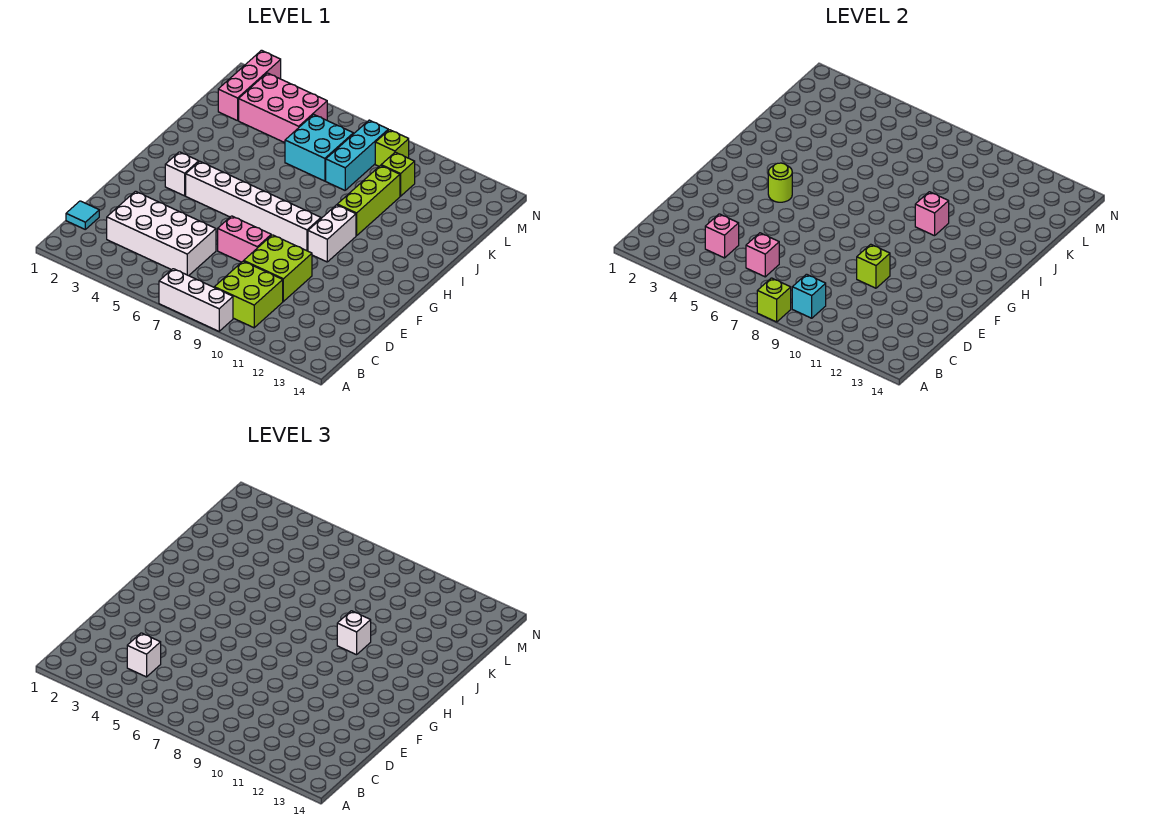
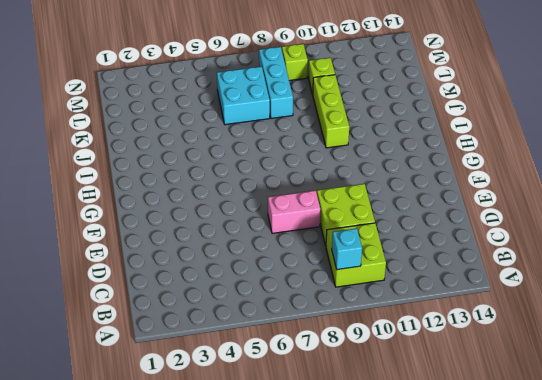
none -> white 1x3 brick [159,269,233,331]
none -> cyan 1x1 tile [66,201,99,229]
none -> white 2x4 brick [107,191,216,276]

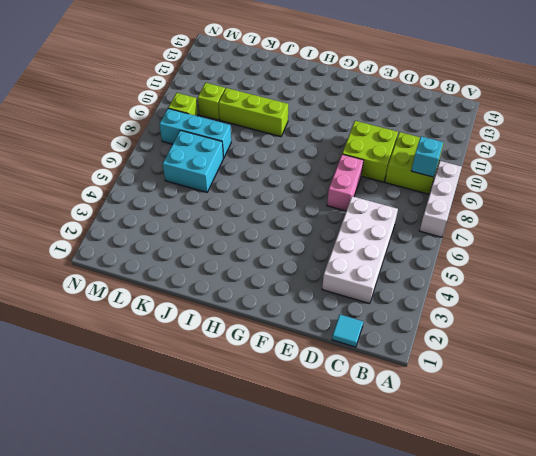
none -> white 1x1 brick [165,152,199,196]
none -> white 1x6 brick [186,161,321,251]
none -> white 1x2 brick [308,205,356,262]

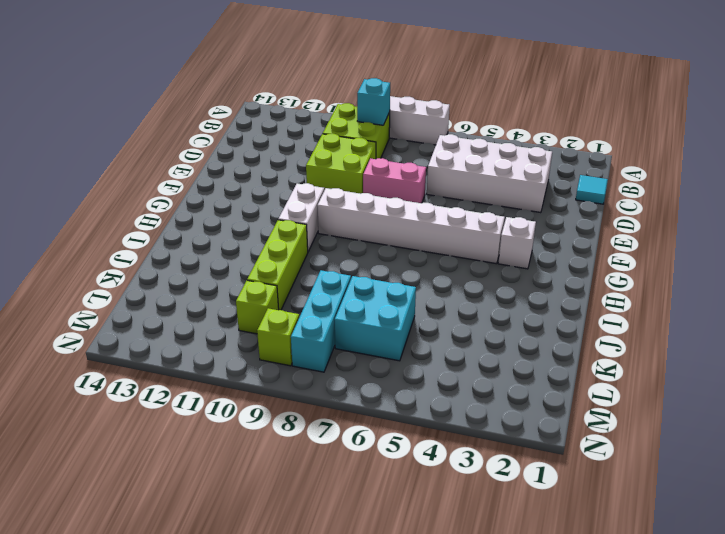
none -> pink 1x3 brick [218,50,281,121]
none -> pink 2x3 brick [239,73,327,143]
none -> lime 1x1 brick [757,278,791,322]

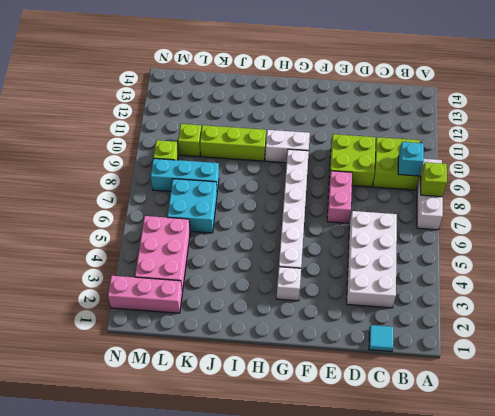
none -> pink 1x1 brick [705,214,739,258]
none -> pink 1x1 brick [746,233,779,277]
none -> lime 1x1 brick [857,244,890,288]

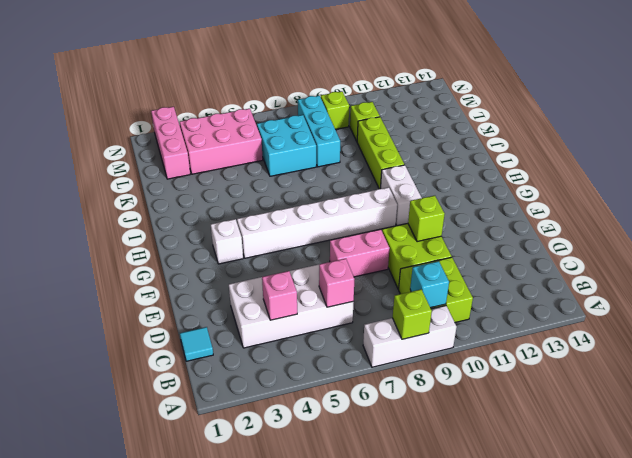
none -> lime 1x1 round brick [768,163,792,202]
none -> pink 1x1 brick [915,192,949,236]
none -> white 1x1 brick [127,633,161,677]

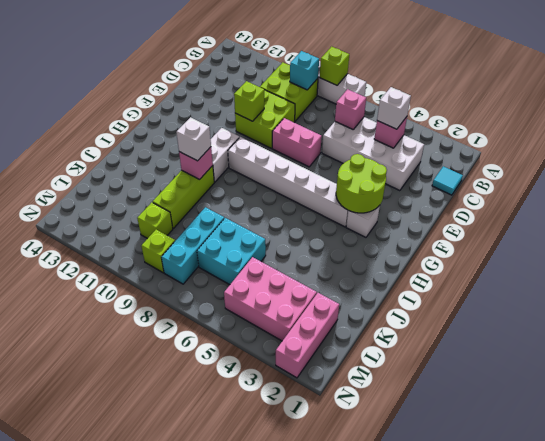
lime 2x2 round brick [336,154,387,213] -> lime 1x1 round brick [768,163,792,202]

